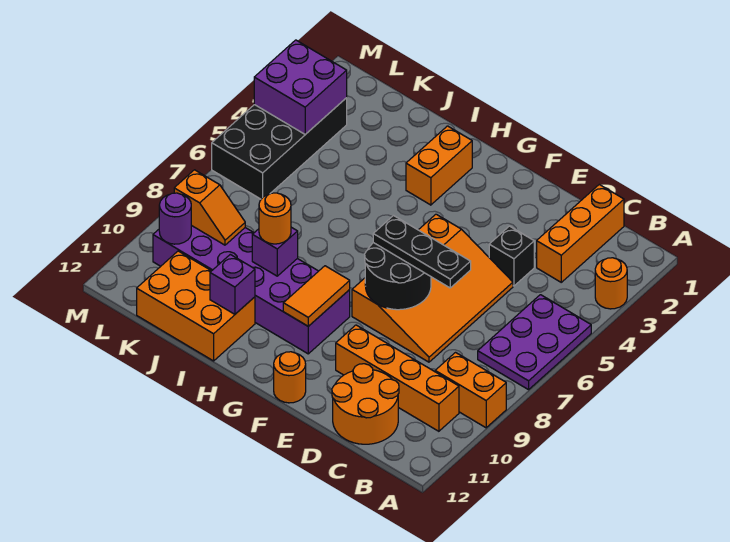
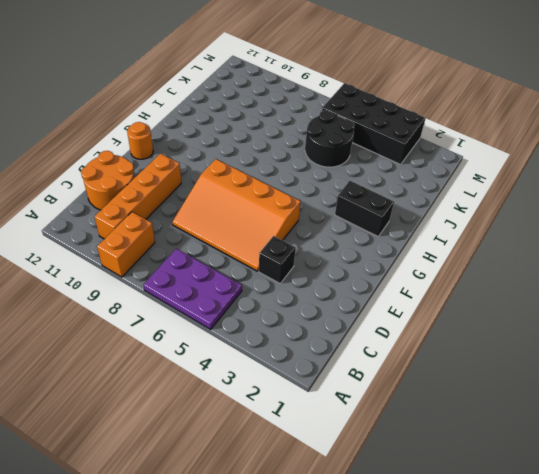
black 1x2 brick [335,181,394,236] -> orange 1x2 brick [406,126,472,205]
black 2x2 round brick [305,110,354,167] -> black 2x2 round brick moved to [365,243,431,310]
none -> orange 1x1 round brick [595,258,627,309]
none -> orange 1x3 brick [537,185,624,282]
none -> purple 2x6 brick [153,225,350,354]

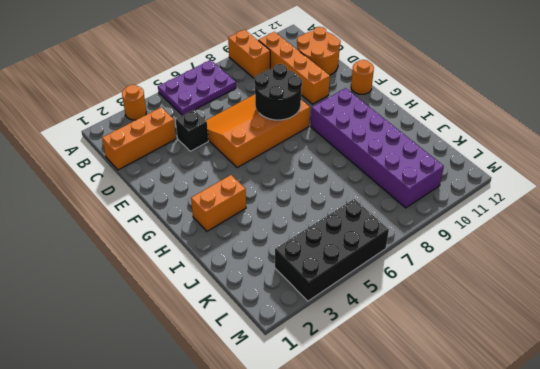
none -> orange 2x3 brick [137,251,255,361]
none -> orange 1x2 tile [283,266,350,326]
none -> purple 1x1 brick [252,227,298,276]

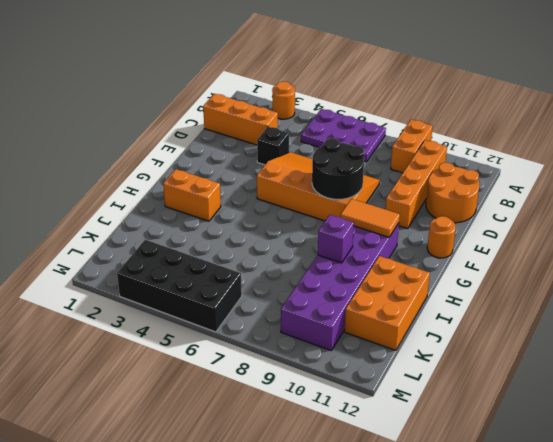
none -> purple 1x1 brick [210,254,255,314]
none -> orange 1x2 slope [174,170,245,245]
none -> purple 2x2 brick [254,40,347,134]

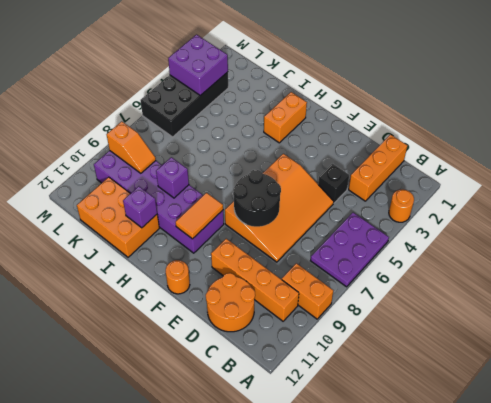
none -> purple 1x1 round brick [159,193,191,244]
none -> black 1x3 plate [373,216,471,288]
none -> orange 1x1 round brick [259,193,291,244]

